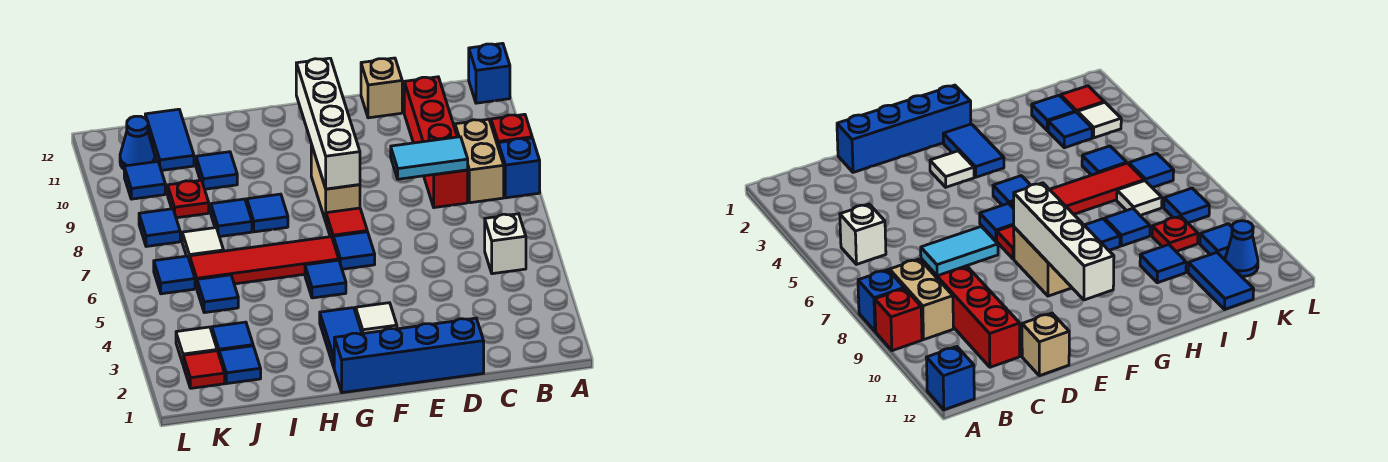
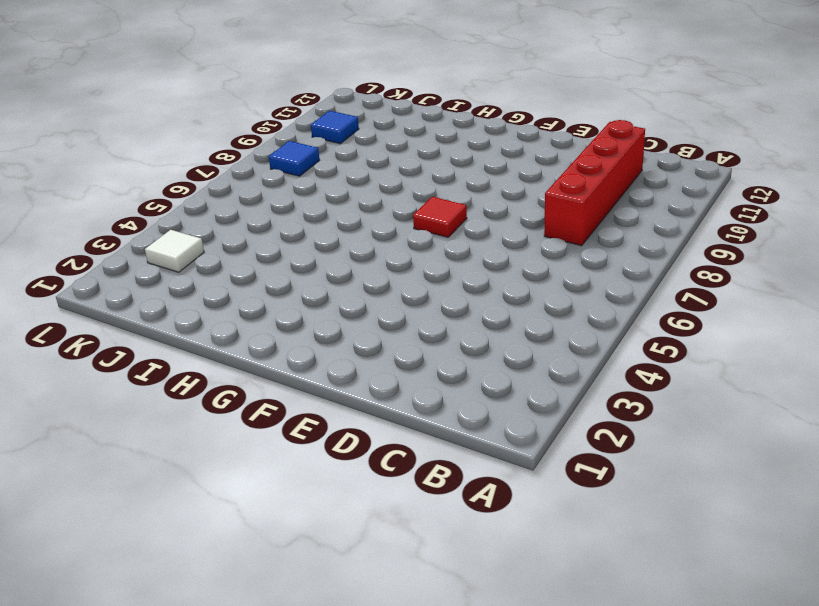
none -> blue 1x1 brick [498,138,540,198]
none -> red 1x1 brick [491,114,532,145]
none -> blue 1x1 brick [469,43,510,103]
none -> white 1x1 brick [485,214,526,274]

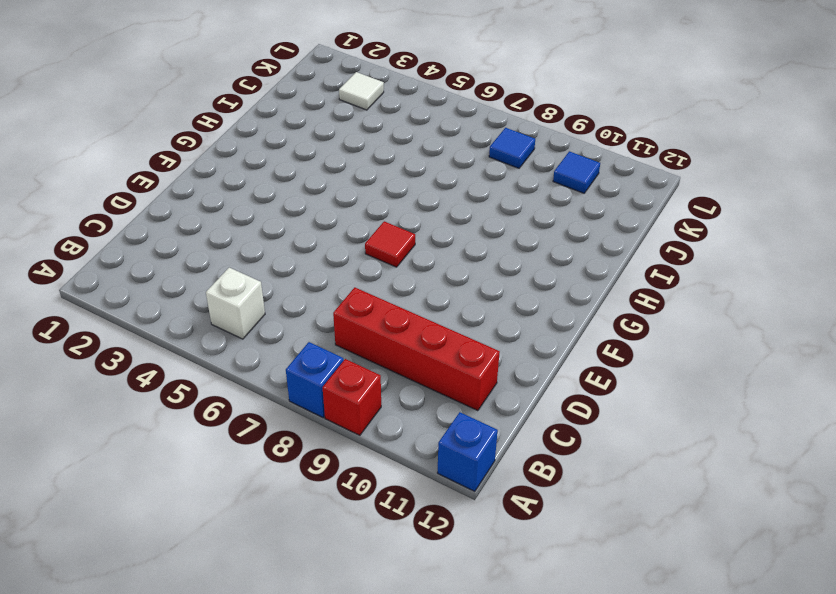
none -> tan 1x2 brick [455,119,504,203]
none -> blue 1x4 brick [334,318,484,393]
none -> tan 1x1 brick [361,58,402,118]
none -> white 1x1 tile [356,303,397,334]

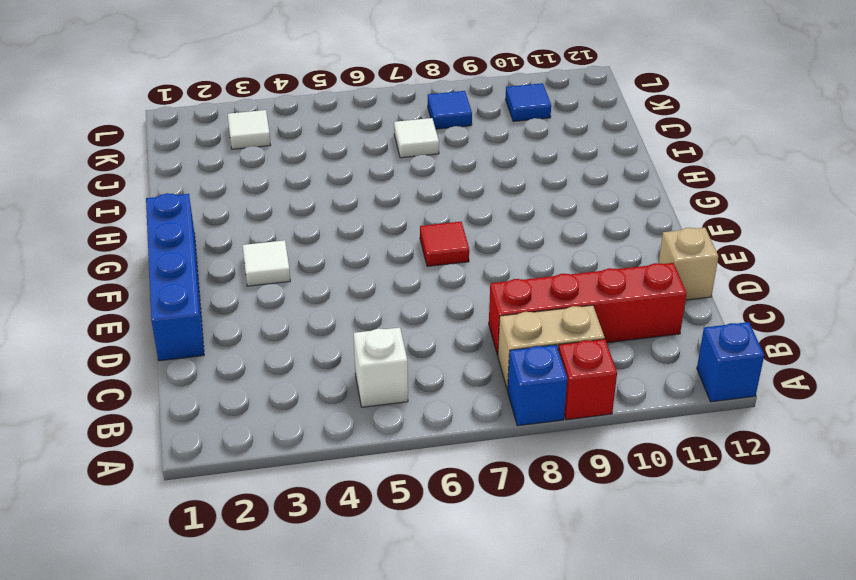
none -> blue 1x1 tile [333,232,375,269]
none -> tan 1x2 brick [311,144,360,221]
none -> blue 1x2 tile [320,308,362,367]
none -> blue 1x1 tile [305,260,346,298]

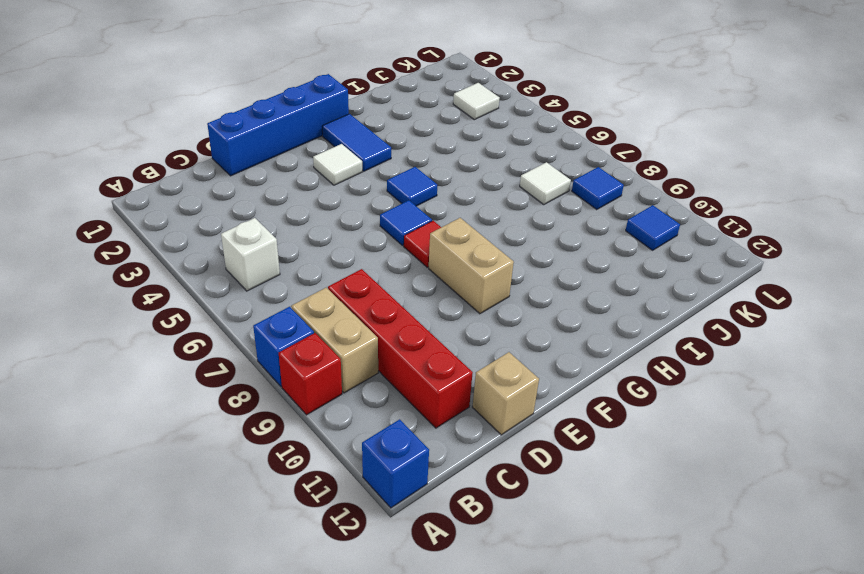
none -> red 1x4 tile [190,237,339,288]
none -> blue 1x1 tile [247,194,288,232]
none -> blue 1x1 tile [211,199,252,237]
none -> blue 1x1 tile [196,152,237,189]

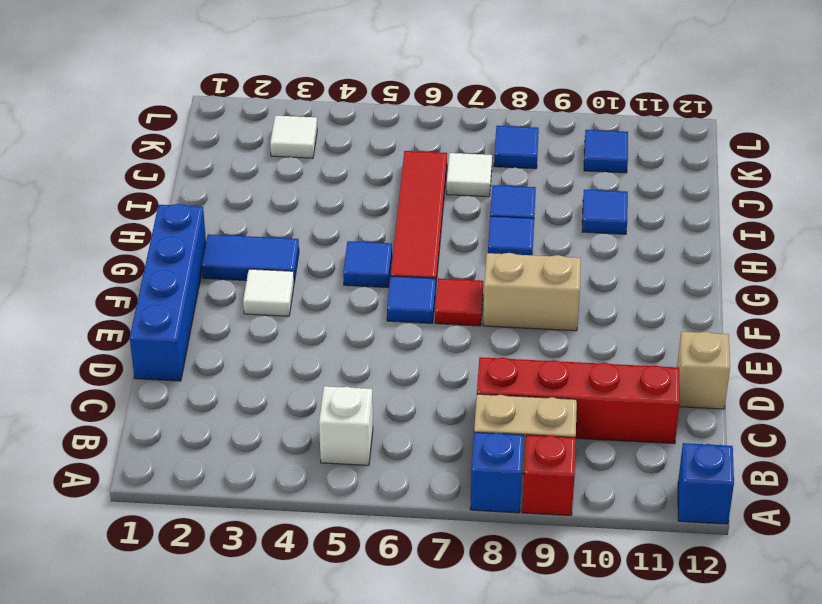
none -> blue 1x1 tile [219,346,261,384]
none -> blue 1x1 tile [212,322,253,354]
none -> blue 1x1 tile [197,275,238,313]
none -> red 1x1 plate [168,180,209,218]

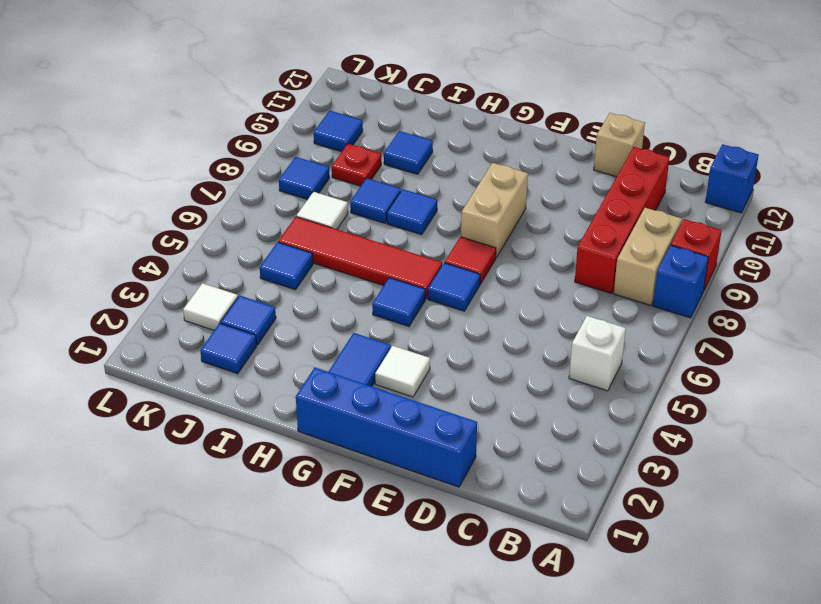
none -> blue 1x2 tile [145,109,194,171]
none -> red 1x1 tile [183,351,225,388]
none -> blue 1x1 tile [154,256,195,294]
none -> blue 1x1 cone [120,116,155,169]

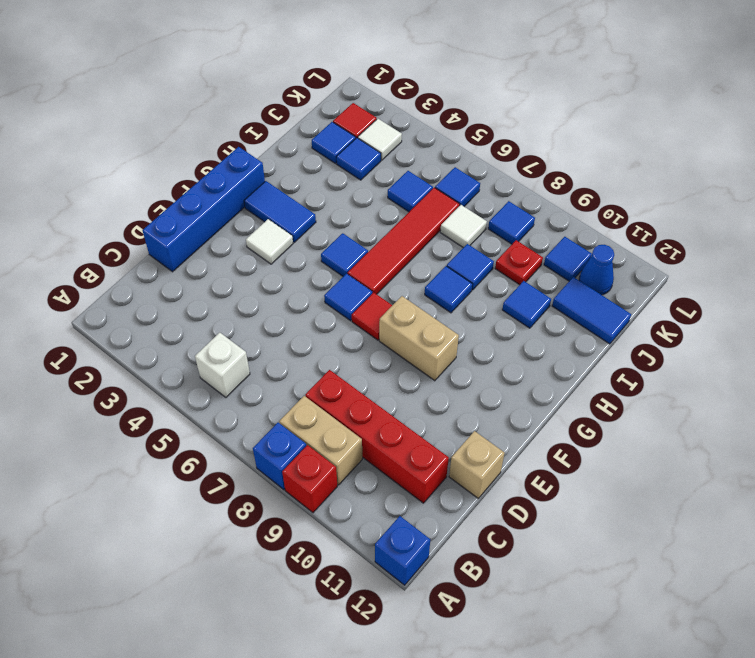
none -> cyan 1x2 tile [391,137,468,179]
none -> white 1x4 brick [296,58,360,189]

